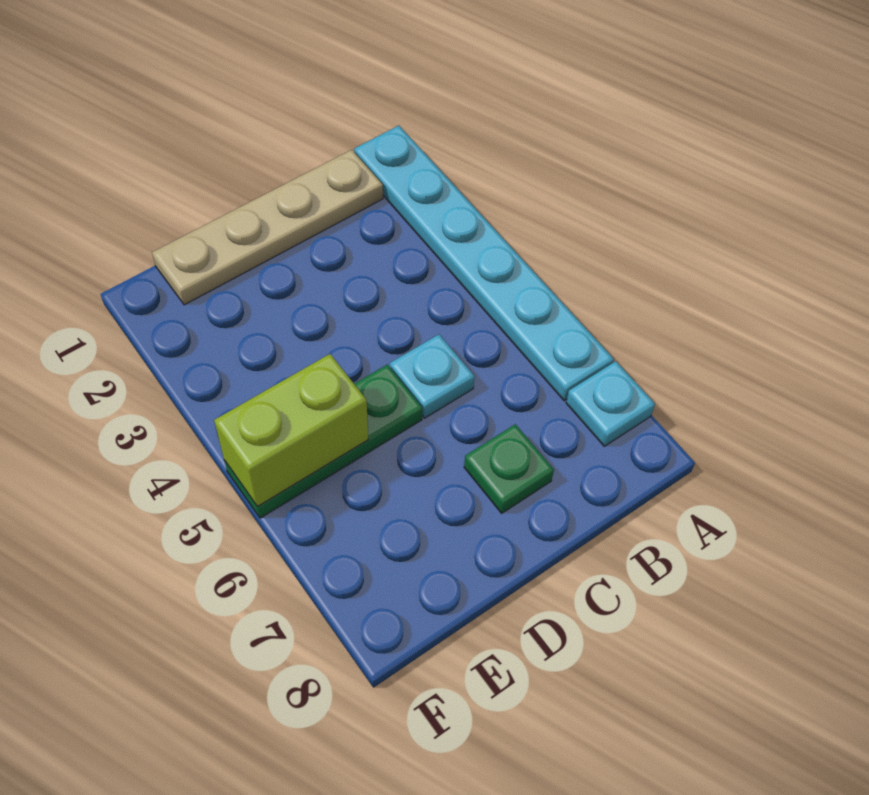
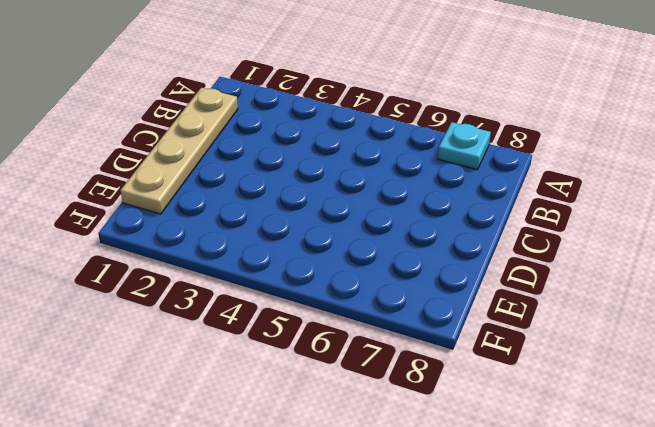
none -> cyan 1x6 plate [354,126,614,401]
none -> cyan 1x1 plate [390,334,475,418]

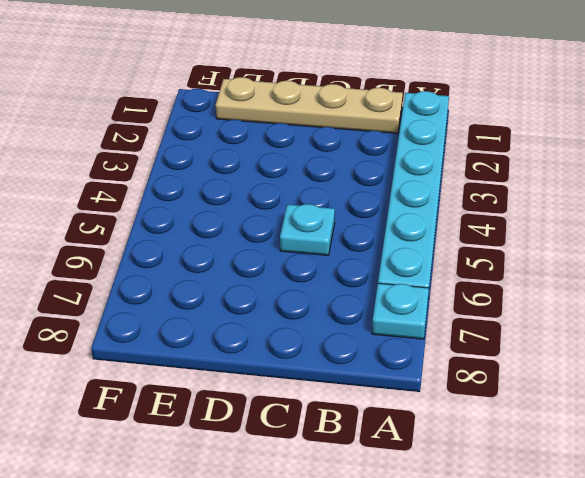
none -> green 1x1 plate [464,424,554,513]
none -> green 1x3 plate [224,365,422,518]

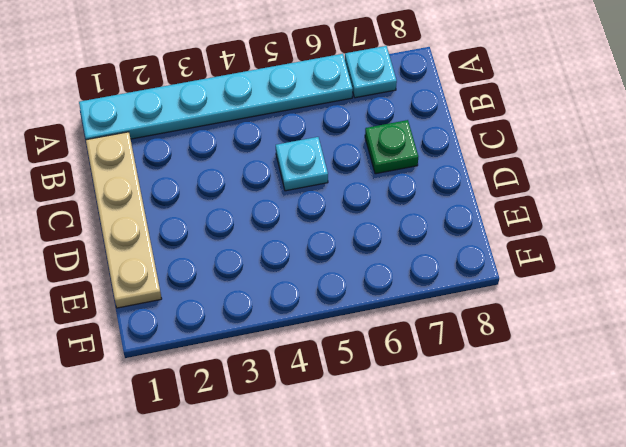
none -> green 1x3 plate [224,365,422,518]
none -> lime 1x2 brick [214,354,368,507]

